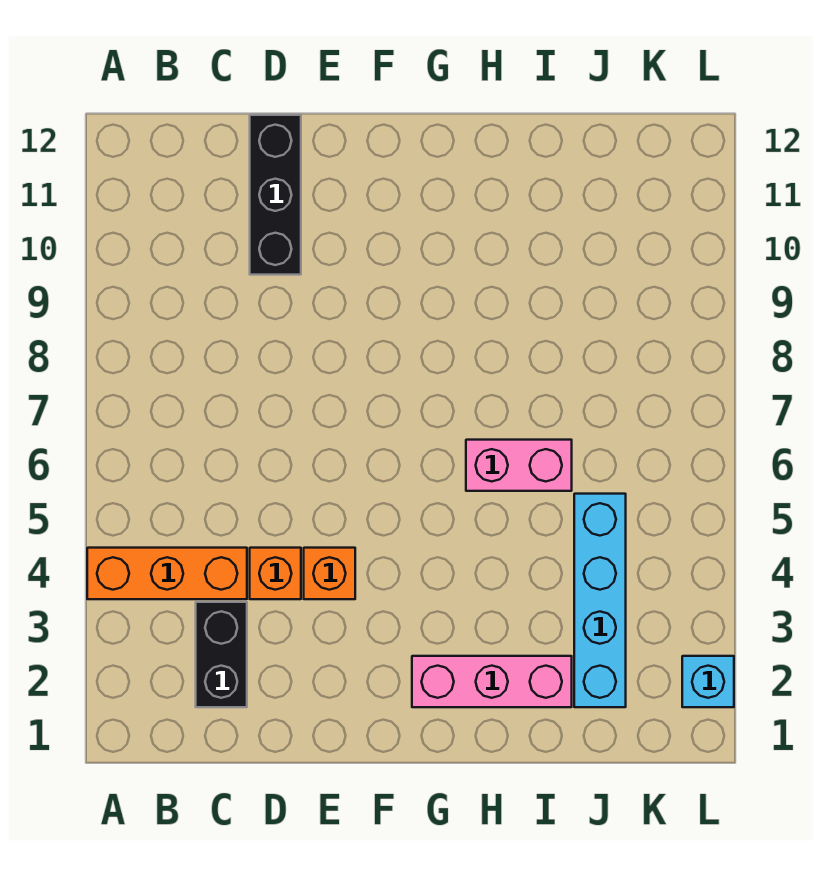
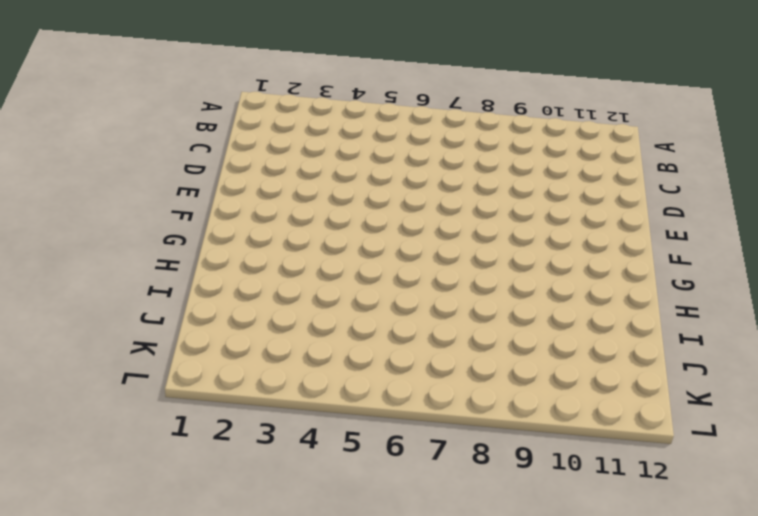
none -> orange 1x3 brick [87,548,247,599]
none -> black 1x2 brick [196,602,247,707]

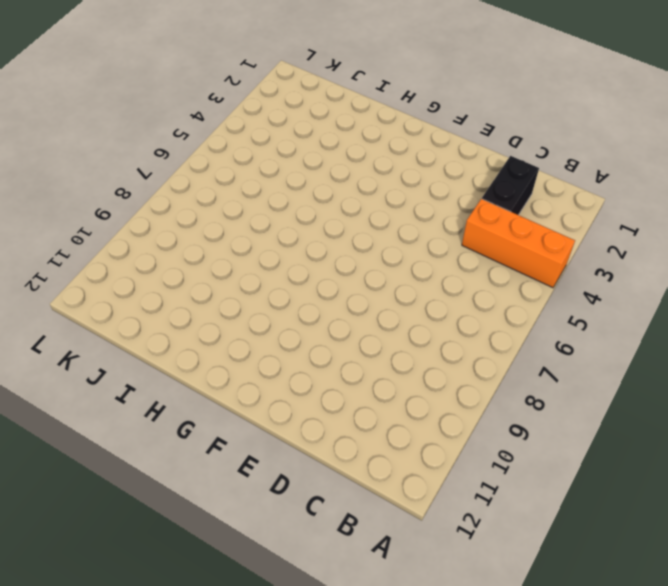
none -> orange 1x1 brick [250,548,301,599]
none -> black 1x3 brick [250,115,301,275]

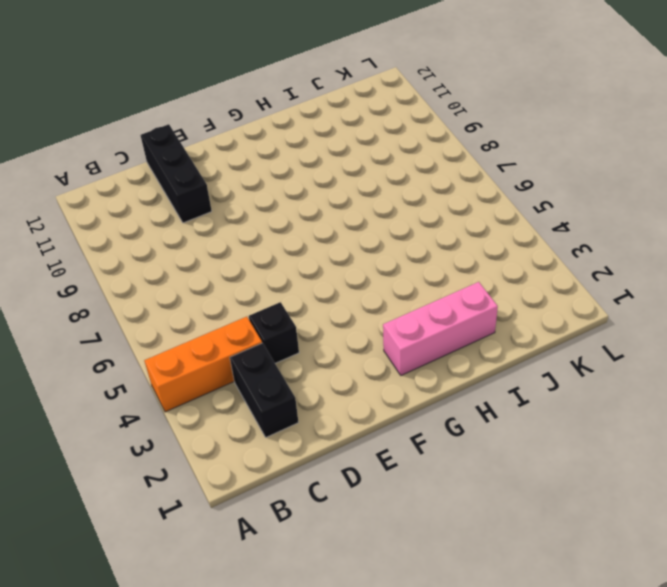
black 1x1 brick [249,302,299,363] -> orange 1x1 brick [250,548,301,599]
none -> orange 1x1 brick [304,548,355,599]
none -> pink 1x2 brick [466,440,572,491]

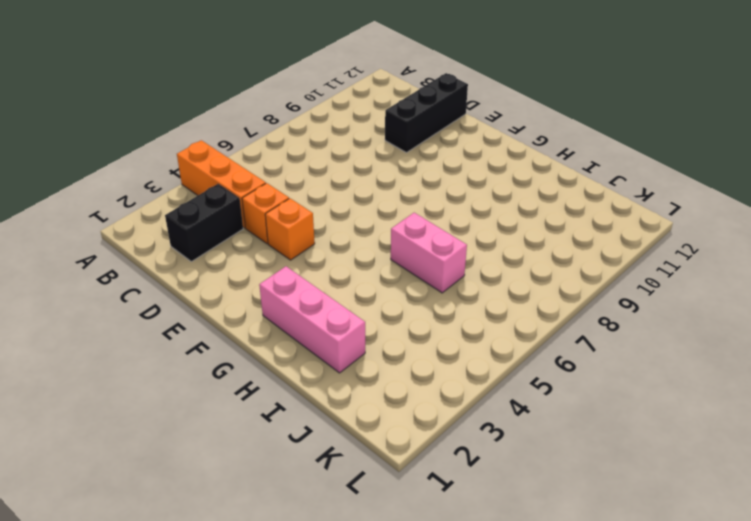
none -> cyan 1x4 brick [574,494,626,707]
none -> cyan 1x1 brick [682,656,734,707]

